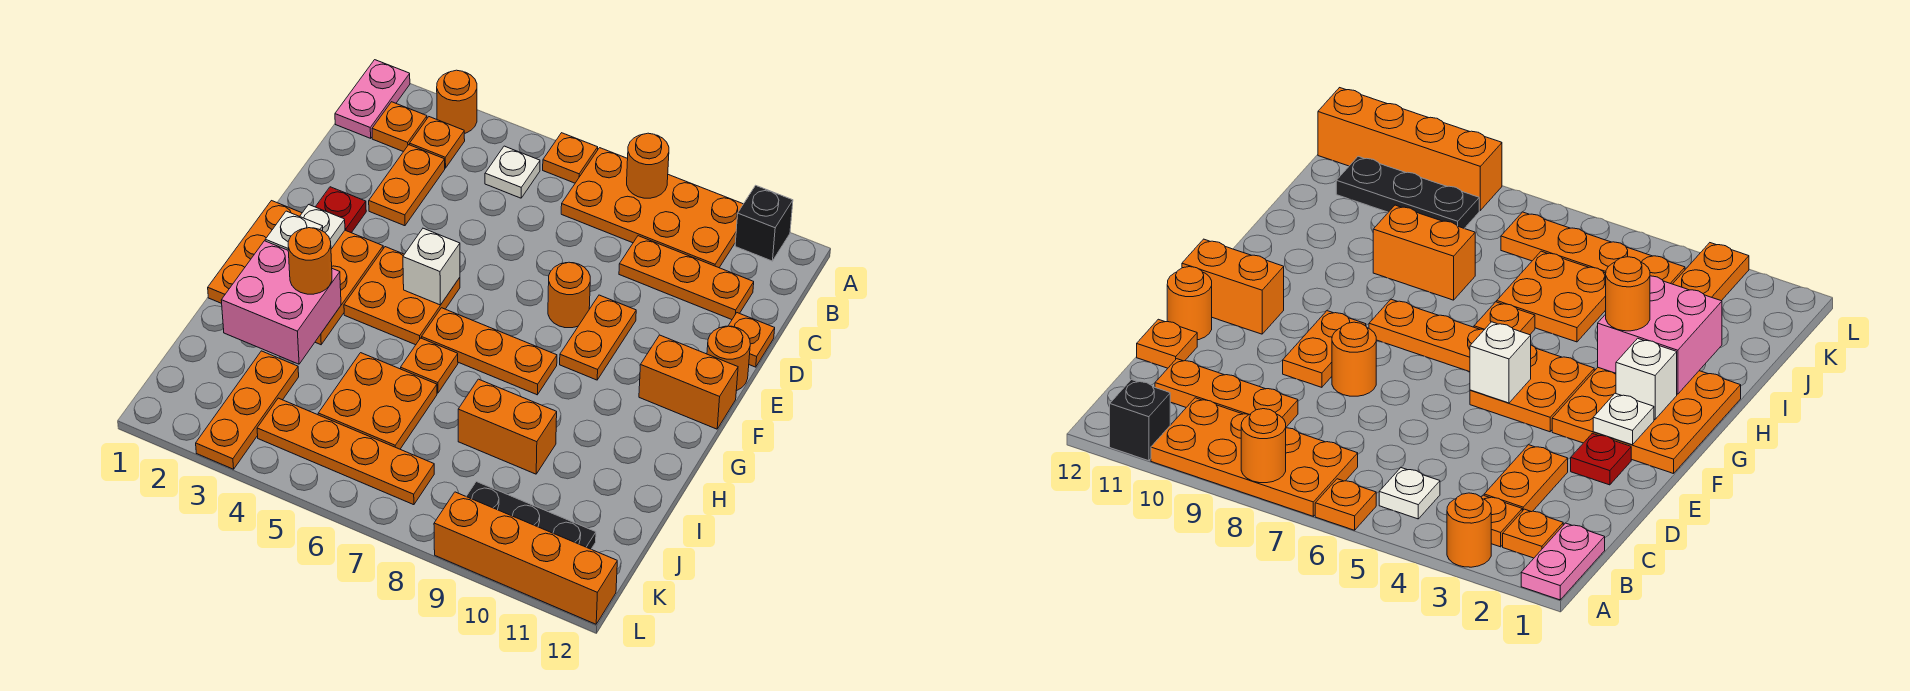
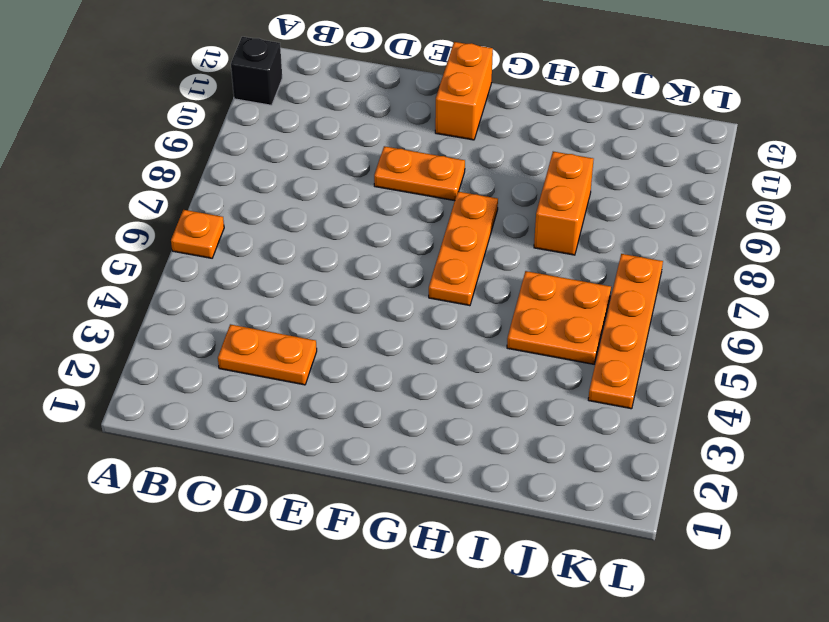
none -> pink 1x2 plate [335,60,410,138]
none -> orange 1x1 round brick [437,70,477,134]
none -> orange 2x4 plate [561,148,743,268]
none -> orange 1x1 plate [372,102,427,152]

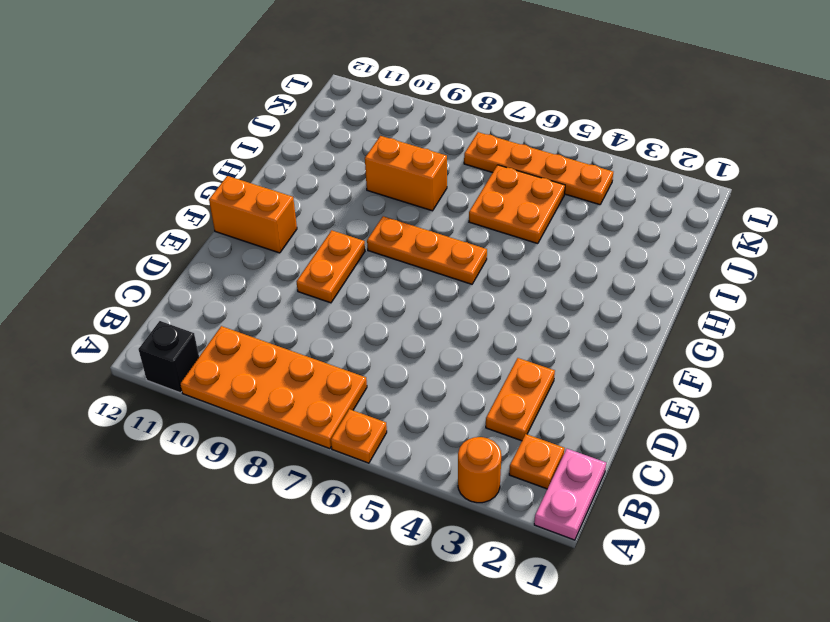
none -> orange 1x1 plate [410,117,465,168]
none -> white 1x1 plate [485,146,540,198]
none -> orange 1x3 plate [619,236,754,320]
none -> orange 1x1 plate [728,313,775,367]

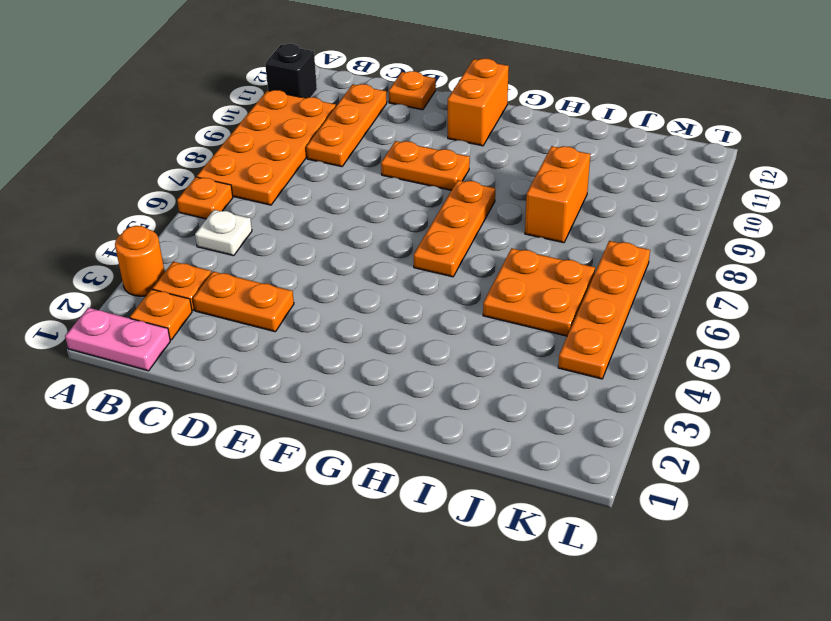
none -> red 1x1 plate [316,187,366,233]
none -> orange 1x1 round brick [548,262,590,328]
none -> orange 1x1 round brick [707,326,750,391]
none -> orange 3x3 plate [208,201,383,345]

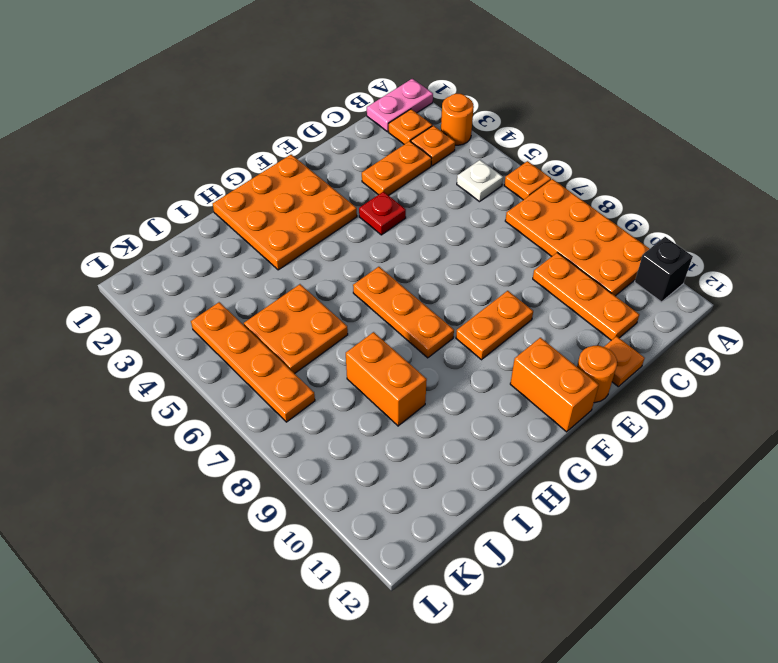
red 1x1 plate [359,192,406,235] -> red 1x1 plate moved to [316,187,366,233]
none -> orange 1x1 round brick [548,262,590,328]
none -> orange 2x2 plate [344,247,460,345]
none -> orange 1x1 plate [401,338,458,393]
none -> orange 1x3 plate [196,351,299,469]

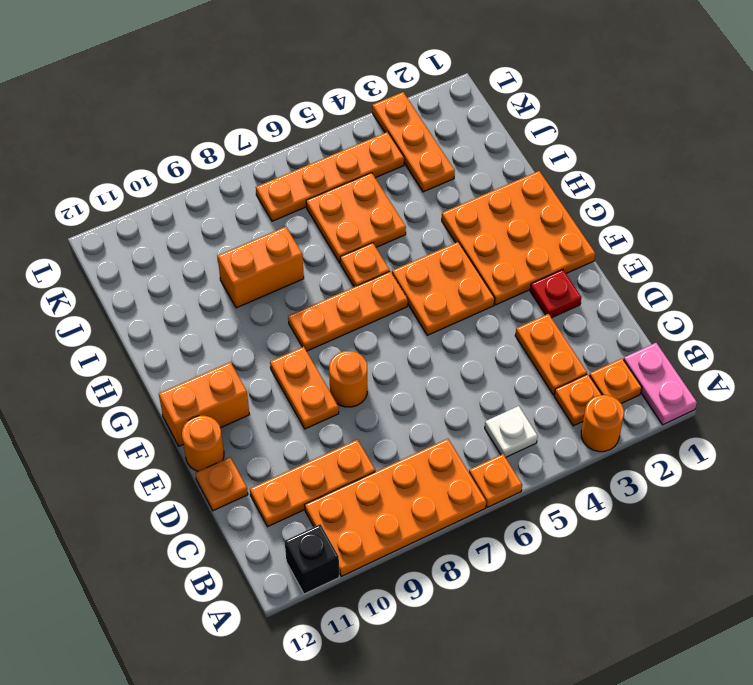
none -> black 1x3 plate [466,482,596,549]
none -> orange 1x4 brick [434,492,617,624]
none -> orange 1x1 round brick [627,133,669,198]
none -> white 1x1 plate [300,205,345,249]

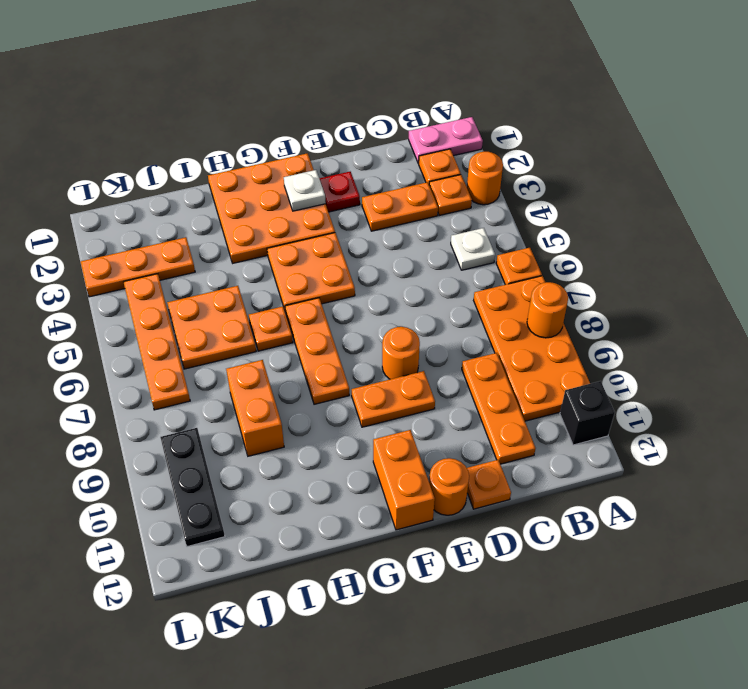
none -> orange 1x4 brick [434,492,617,624]
none -> white 1x1 brick [403,228,460,305]
none -> white 1x1 brick [265,211,323,250]
none -> pink 2x2 brick [221,241,341,364]

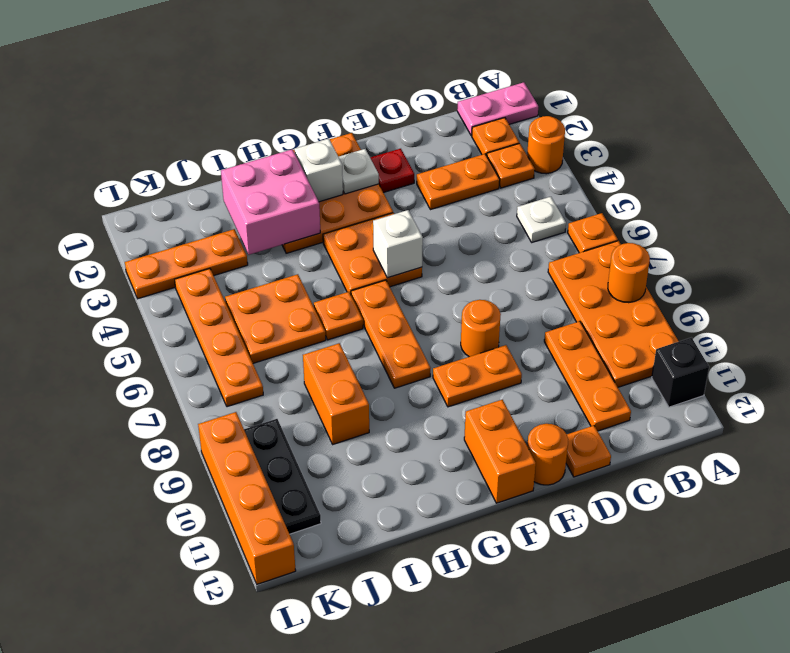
none -> orange 1x1 round brick [288,228,332,294]

